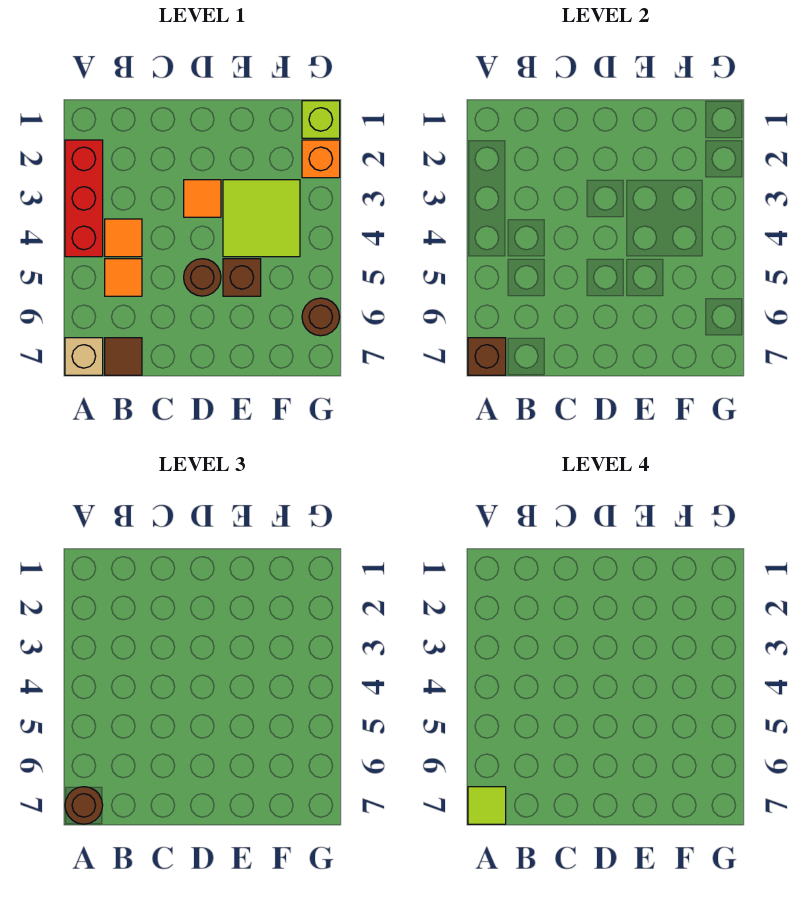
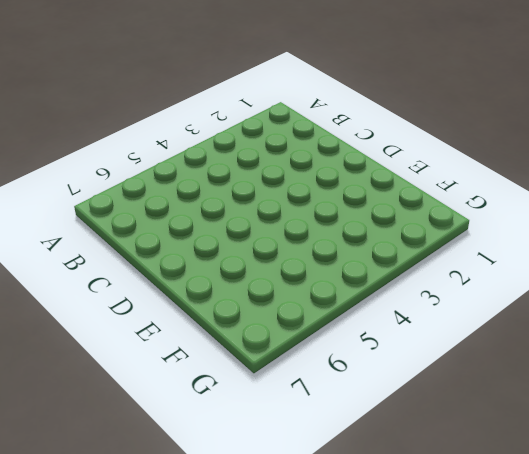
none -> red 1x3 brick [65,140,103,257]
none -> tan 1x1 brick [65,338,103,375]
none -> orange 1x1 tile [105,219,142,257]

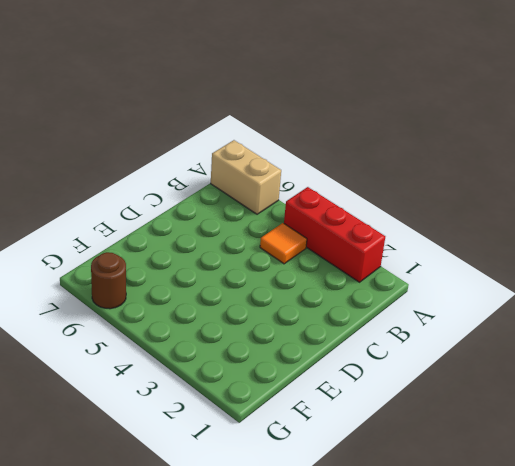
tan 1x2 brick [211,140,281,214] -> tan 1x1 brick [65,338,103,375]
none -> orange 1x1 tile [105,259,142,296]
none -> brown 1x1 tile [105,338,142,375]
none -> orange 1x1 tile [184,180,221,217]

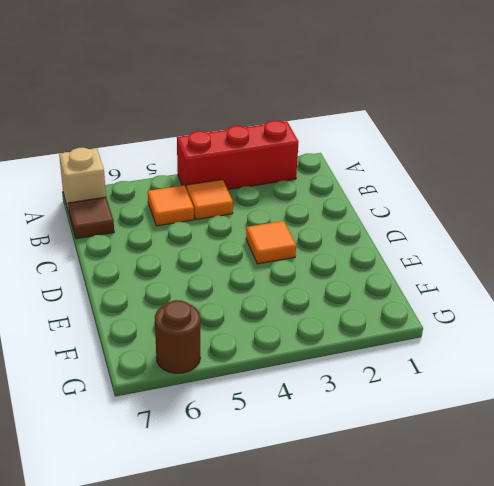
none -> brown 1x1 round brick [184,259,221,296]
none -> lime 2x2 tile [223,180,300,257]
none -> brown 1x1 brick [223,259,261,296]

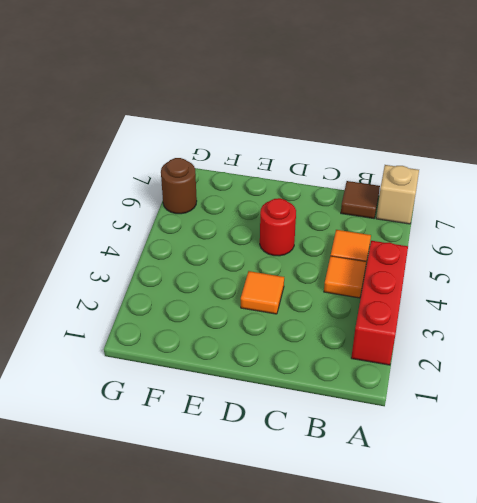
red 1x1 round brick [260,198,296,256] -> brown 1x1 round brick [184,259,221,296]
none -> lime 2x2 tile [223,180,300,257]
none -> brown 1x1 brick [223,259,261,296]
none -> lime 1x1 brick [302,101,340,138]

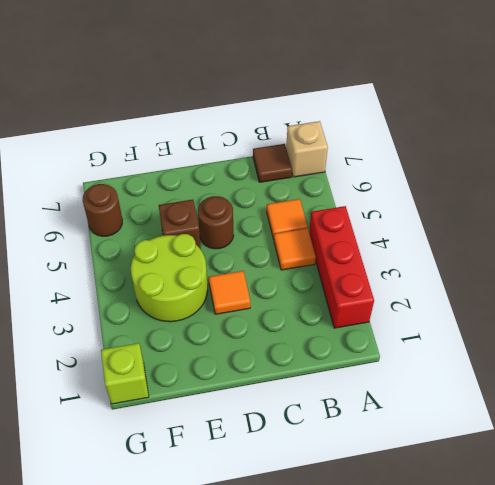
lime 2x2 round brick [131,234,208,322] -> lime 2x2 tile [223,180,300,257]
none -> orange 1x1 brick [302,140,340,178]
none -> brown 1x1 brick [468,338,506,375]
none -> brown 1x1 round brick [65,787,103,824]

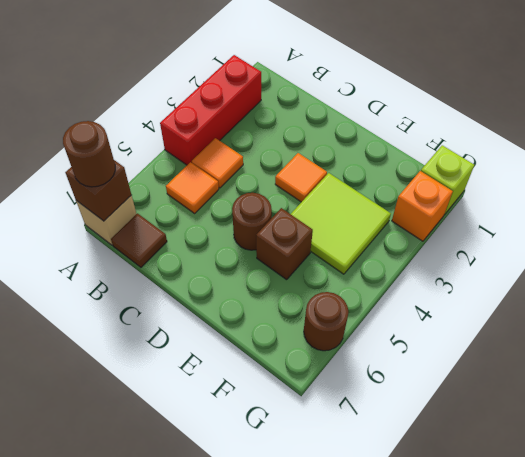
none -> lime 1x1 tile [468,787,506,824]

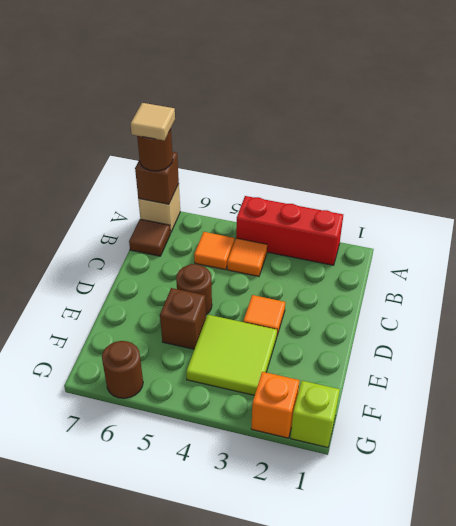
tan 1x1 tile [131,103,175,141] -> lime 1x1 tile [468,787,506,824]

